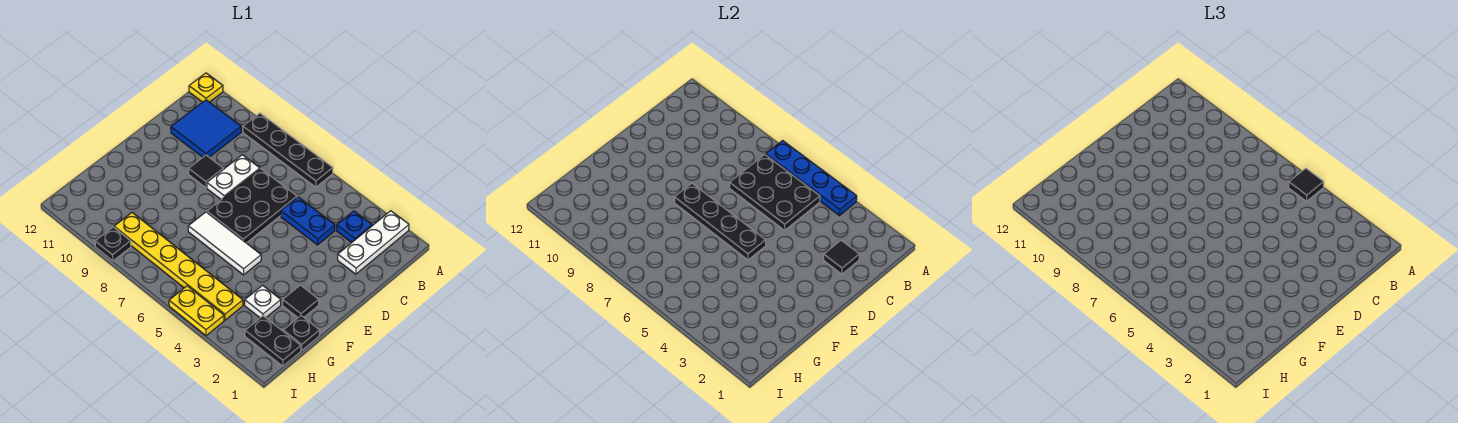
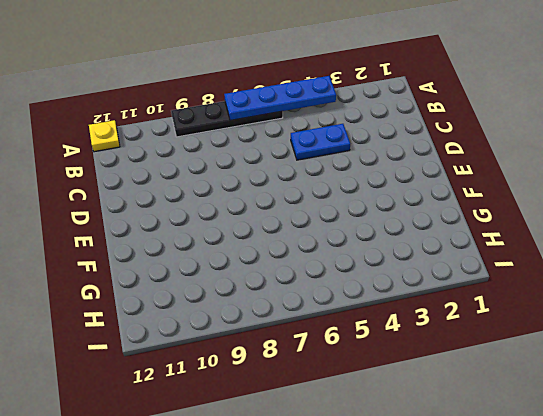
none -> white 1x3 plate [338,211,409,274]
none -> blue 1x1 plate [337,211,372,242]
none -> blue 2x2 tile [171,100,241,157]

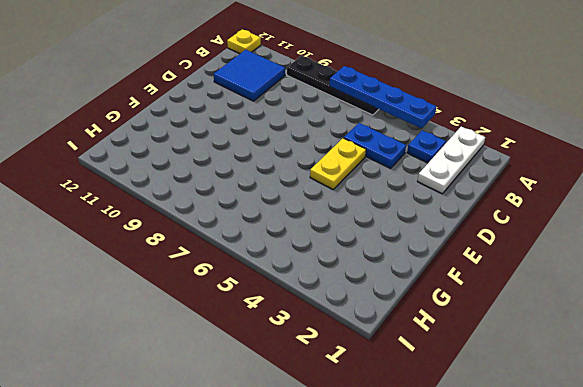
yellow 1x2 plate [310,138,366,189] -> yellow 1x2 plate turned to [169,286,224,336]
none -> black 2x3 plate [207,169,297,243]
none -> white 1x2 plate [207,155,260,200]
none -> black 1x1 tile [189,155,223,188]

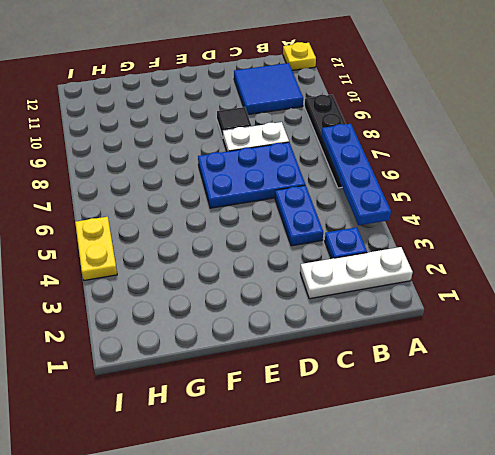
blue 2x3 plate [198,142,305,208] -> black 2x3 plate [207,169,297,243]
none -> black 1x1 tile [283,285,319,317]
none -> white 1x3 tile [188,212,261,275]
none -> black 1x1 plate [283,316,320,350]

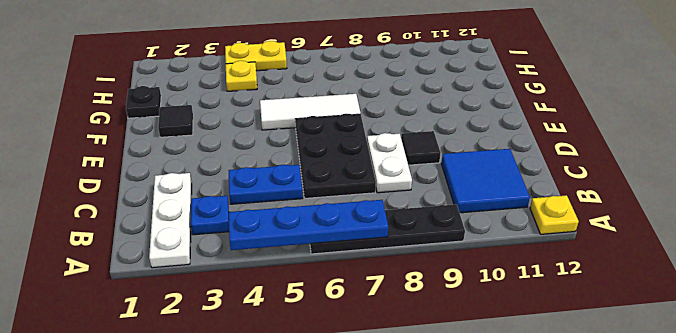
yellow 1x1 plate [226,61,257,91] -> yellow 1x6 plate [114,213,243,320]
none -> white 1x1 plate [245,285,281,318]
none -> black 1x2 plate [245,316,301,366]
none -> black 1x1 plate [95,227,131,261]

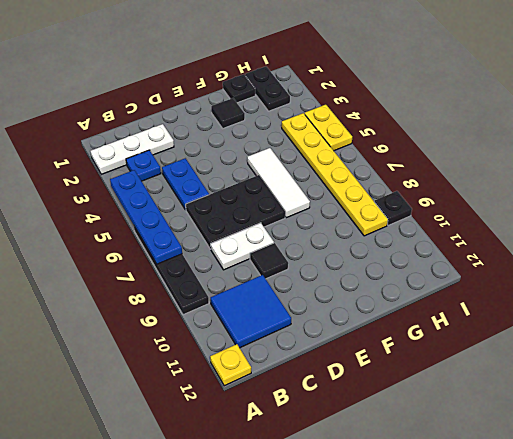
none -> white 1x1 plate [245,285,281,318]
none -> black 2x3 plate [730,155,820,230]
none -> black 1x1 tile [824,240,859,274]

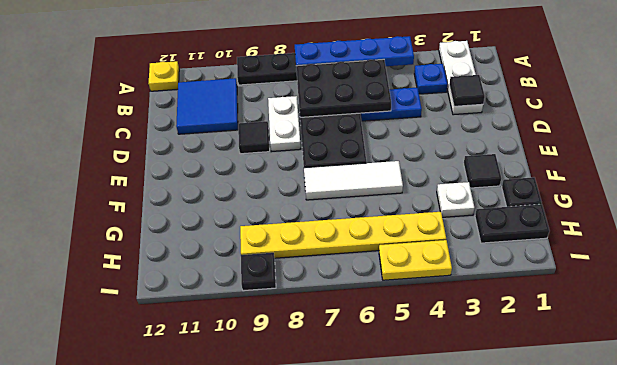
none -> black 1x4 plate [674,184,766,260]
none -> black 1x1 tile [1289,168,1324,201]

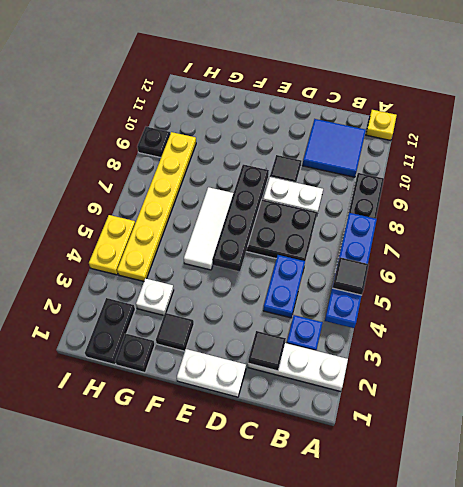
white 1x2 plate [177,349,246,397] -> none
none -> black 2x3 plate [730,155,820,230]

